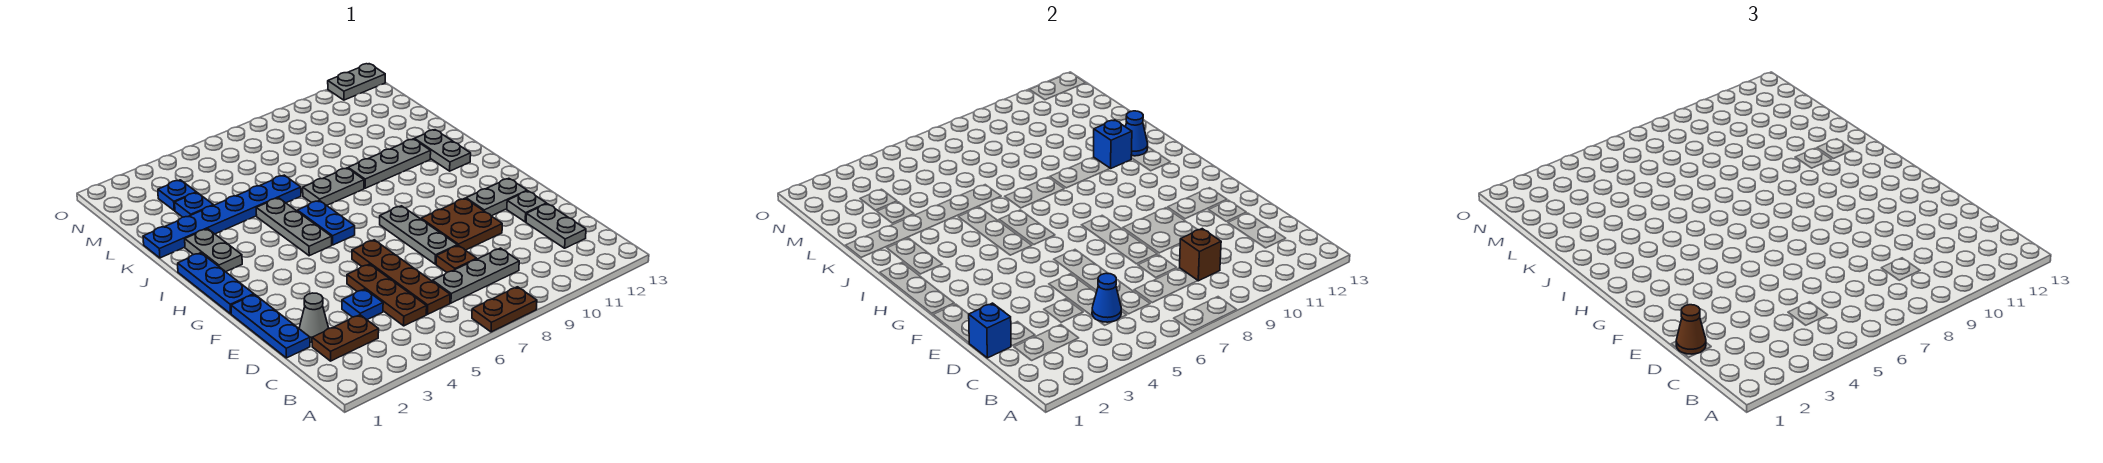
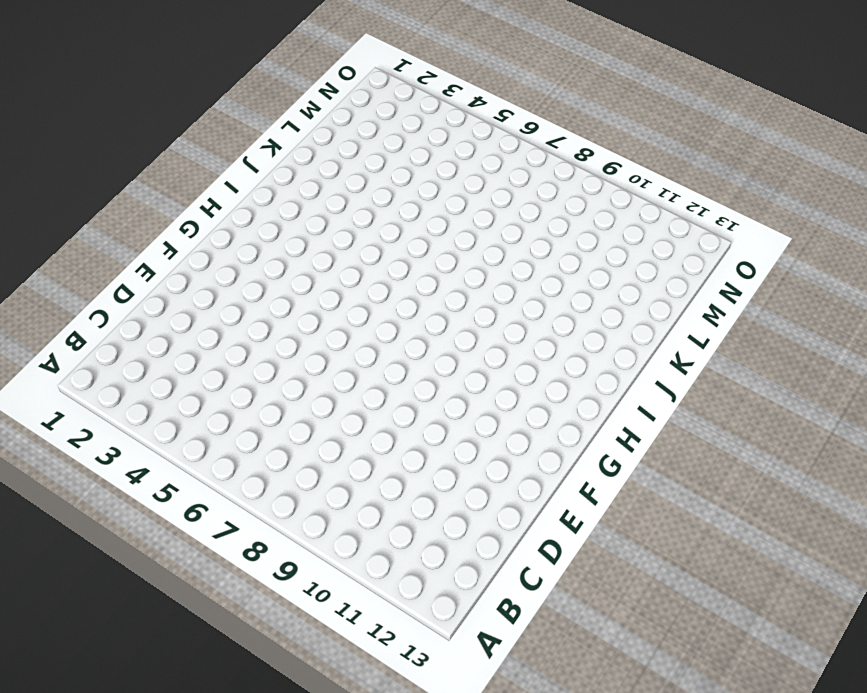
none -> brown 1x2 plate [472,287,537,332]
none -> brown 1x2 plate [312,315,379,361]
none -> brown 1x3 plate [347,264,427,326]
none -> brown 1x4 plate [352,240,450,314]

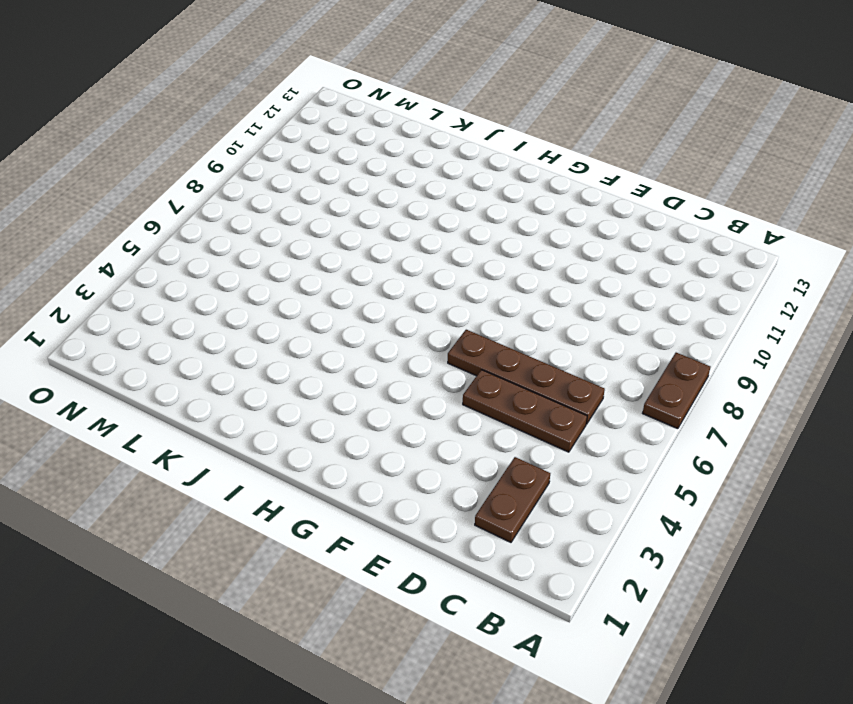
none -> grey 1x3 plate [433,248,519,303]
none -> grey 1x2 plate [526,204,586,248]
none -> blue 1x3 plate [231,294,310,358]
none -> grey 1x1 cone [299,293,329,342]

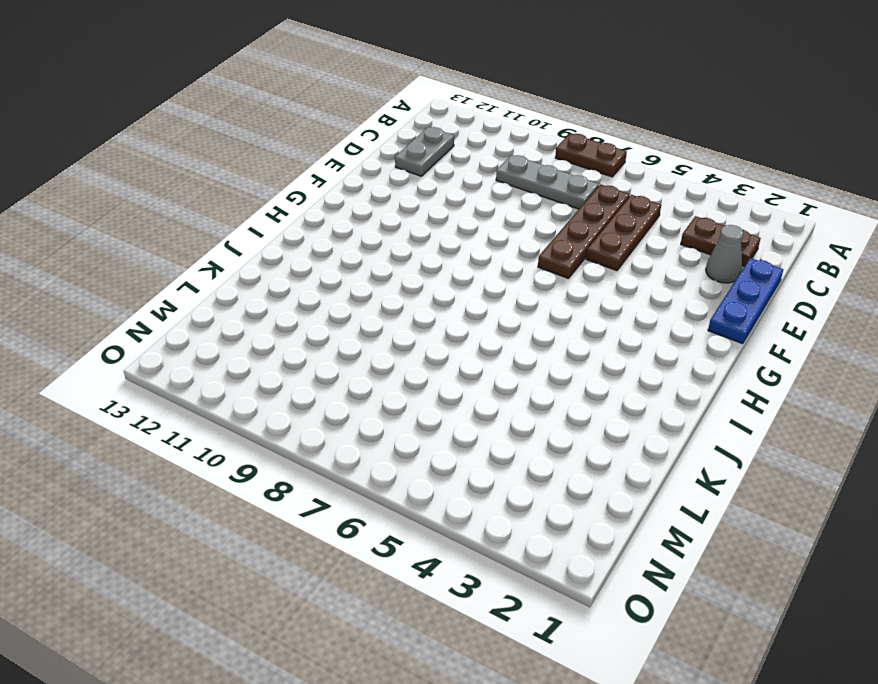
none -> blue 1x1 plate [342,289,383,320]
none -> brown 1x1 plate [436,245,477,272]
none -> grey 1x3 plate [380,206,457,264]
none -> brown 2x2 plate [421,198,502,250]

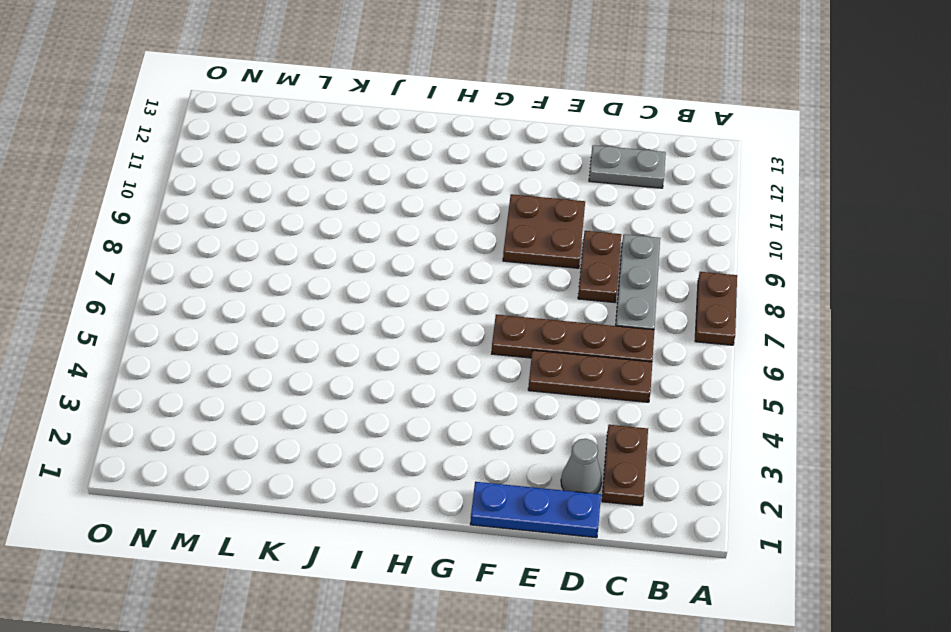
brown 1x2 plate [578,231,621,303] -> brown 1x1 plate [436,245,477,272]
none -> blue 1x1 plate [342,289,383,320]
none -> grey 1x3 plate [380,206,457,264]
none -> grey 1x1 plate [507,191,546,222]
none -> grey 1x2 plate [466,178,527,216]

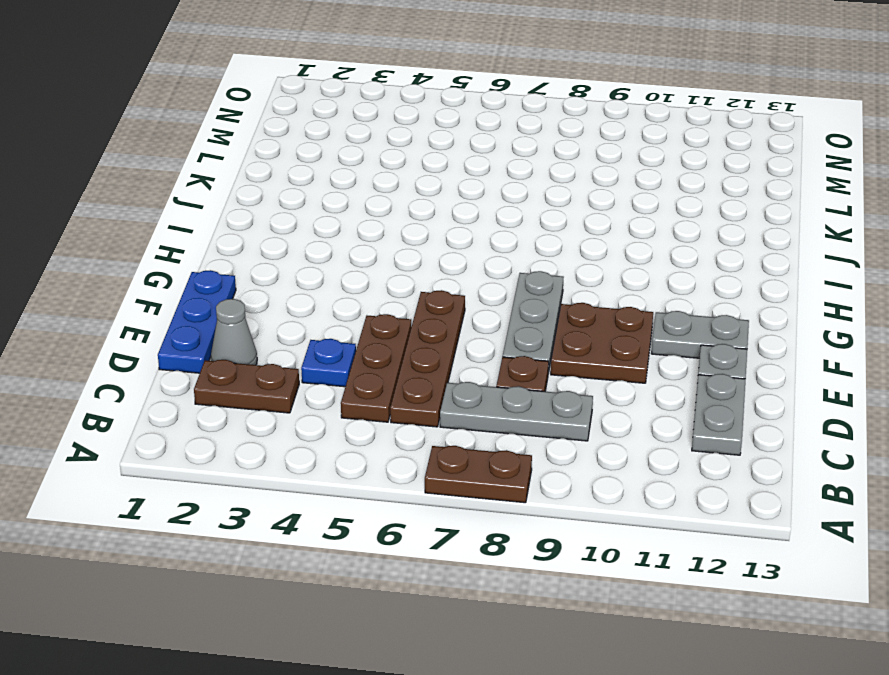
none -> blue 1x3 plate [178,253,254,314]
none -> grey 1x3 plate [256,198,332,256]
none -> blue 1x2 plate [297,200,355,245]
none -> grey 1x2 plate [185,229,242,272]

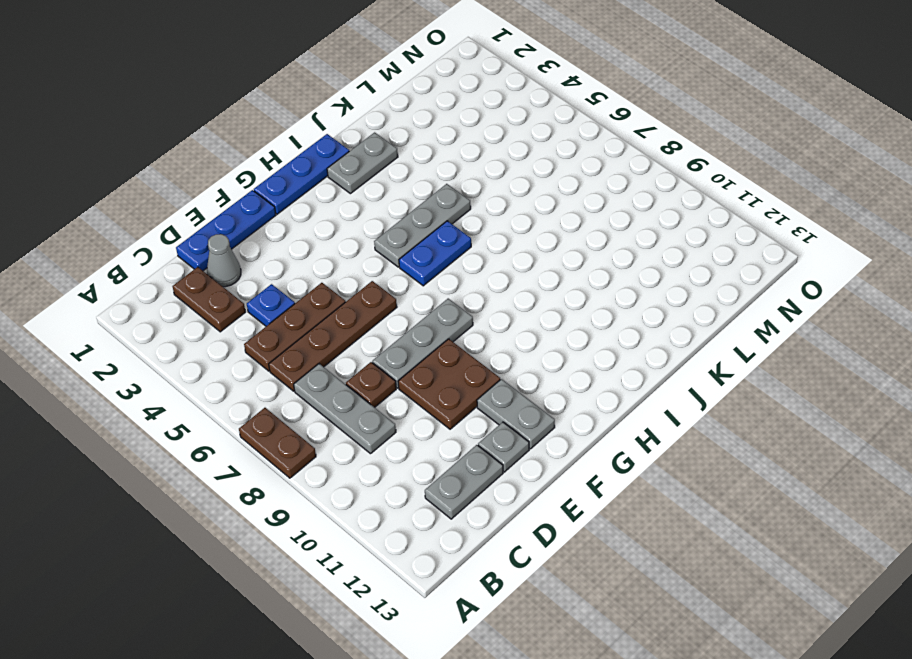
none -> grey 1x2 plate [414,130,471,171]
none -> grey 1x2 plate [303,168,364,205]
none -> grey 1x3 plate [348,139,431,188]
none -> blue 1x6 plate [143,175,301,258]

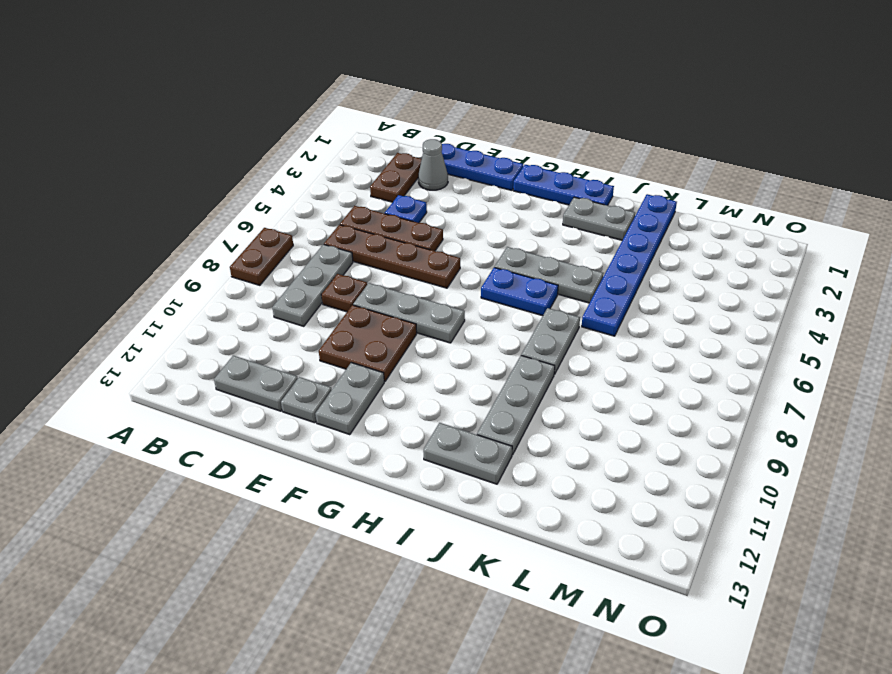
none -> blue 1x1 plate [175,193,213,217]
none -> blue 1x1 plate [158,180,196,211]
none -> grey 1x2 plate [328,64,385,100]
none -> blue 1x1 cone [1092,273,1121,322]

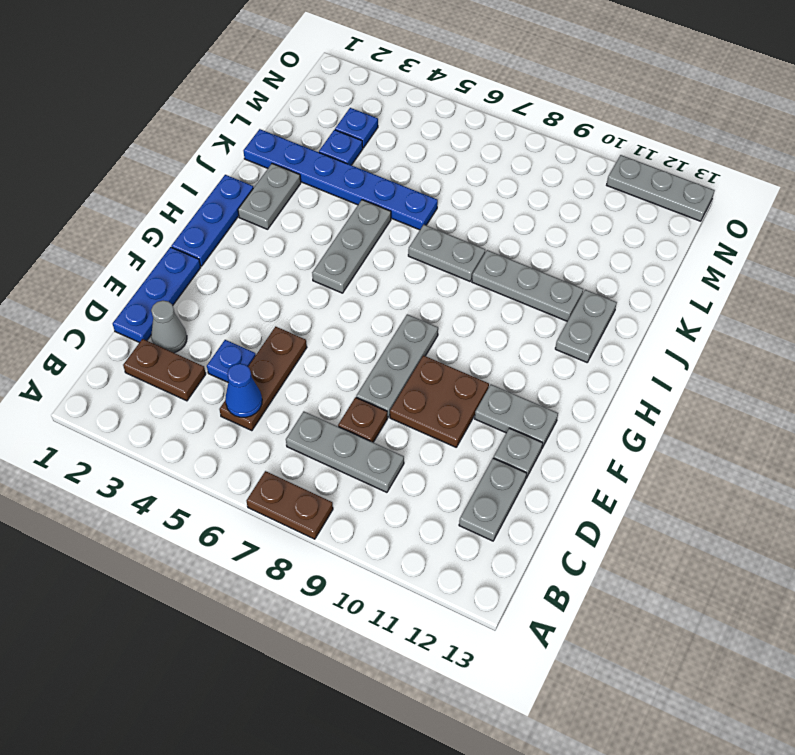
grey 1x3 plate [607,155,715,221] -> grey 1x2 plate [328,64,385,100]
none -> brown 1x4 plate [352,240,450,314]
none -> blue 1x2 plate [297,200,355,245]
none -> brown 1x1 brick [1180,229,1221,281]
none -> blue 1x1 brick [969,303,1011,358]

